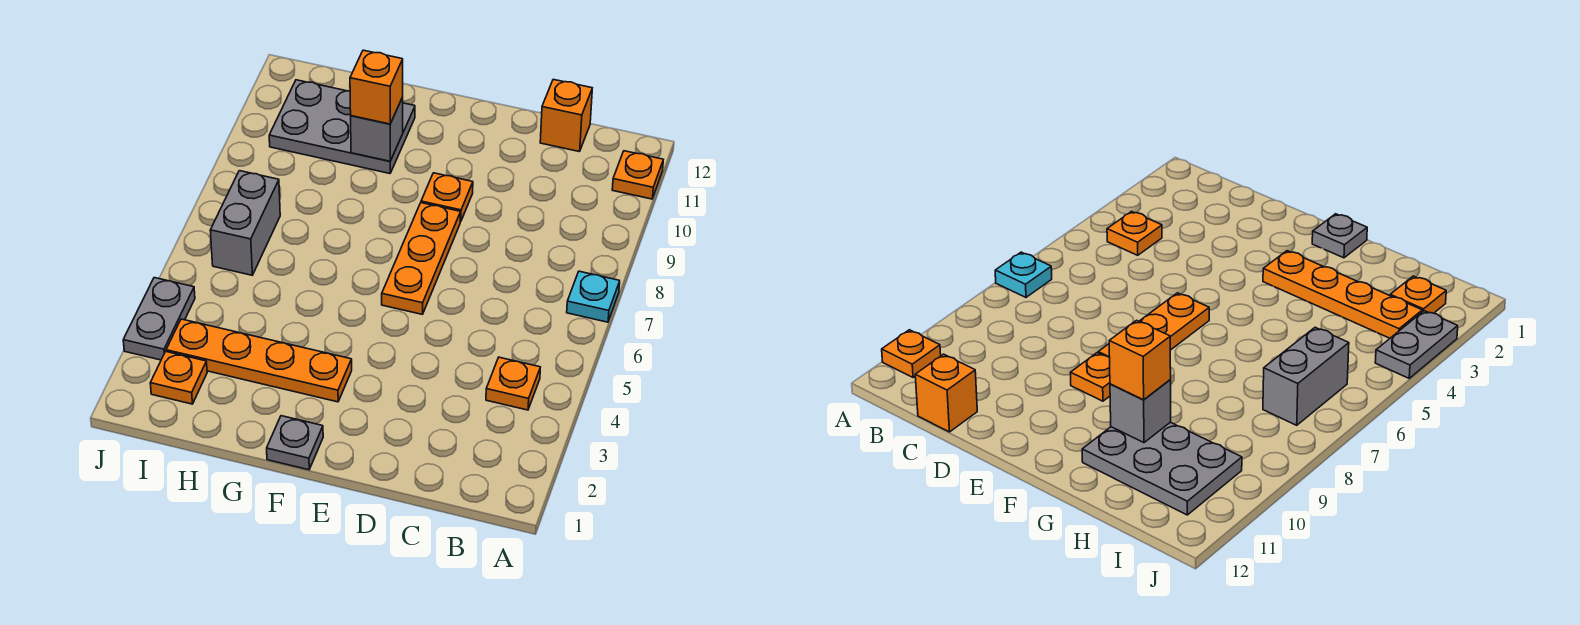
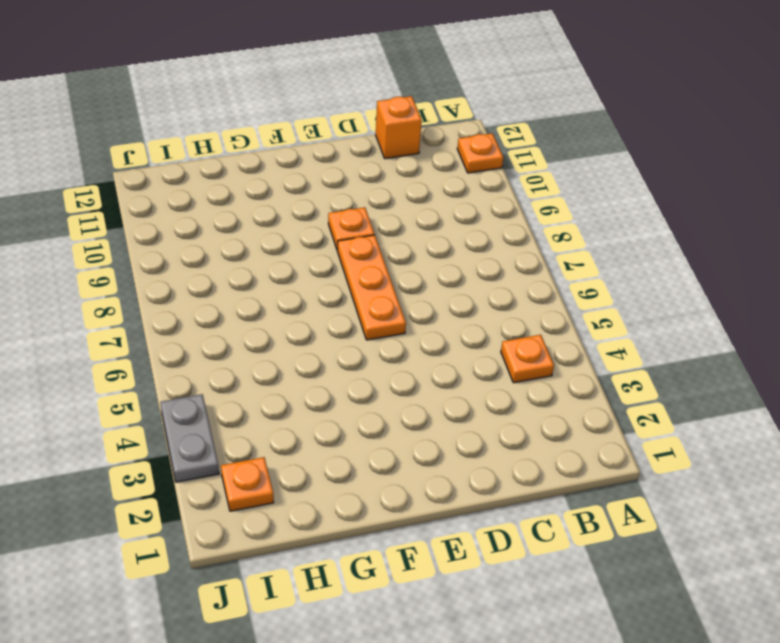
none -> cyan 1x1 plate [567,271,620,322]
none -> grey 1x1 plate [267,416,323,470]
none -> orange 1x4 plate [166,319,352,402]

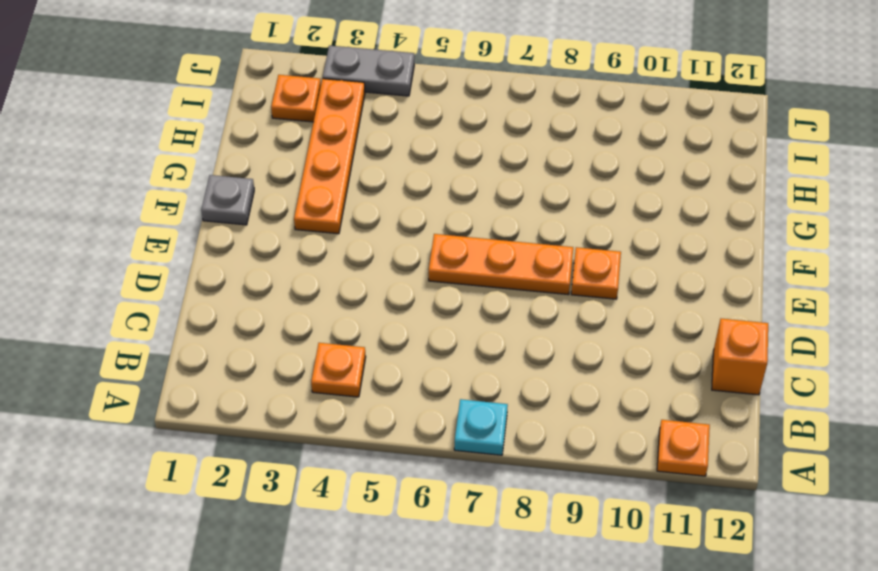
none -> grey 2x3 plate [269,80,415,173]
none -> grey 1x2 brick [210,171,280,275]
none -> grey 1x1 brick [351,98,403,161]

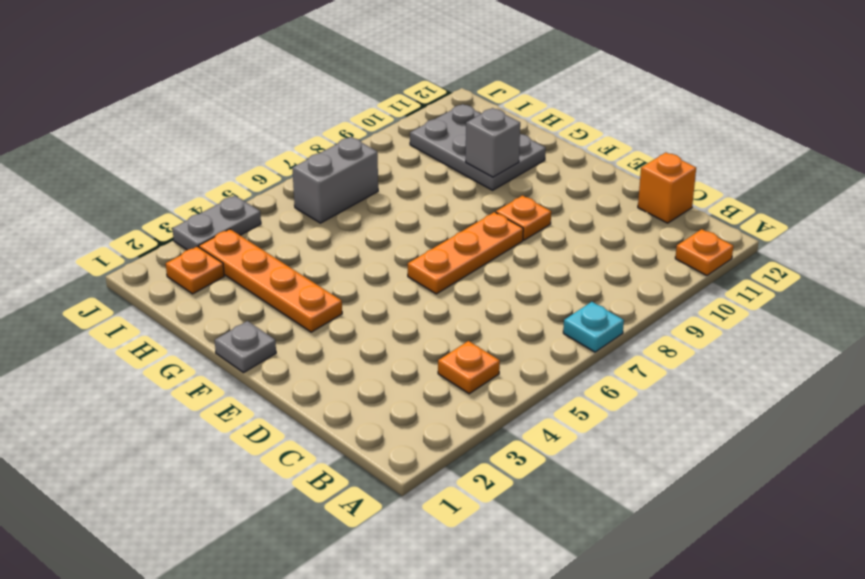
none -> orange 1x1 brick [350,50,403,124]

